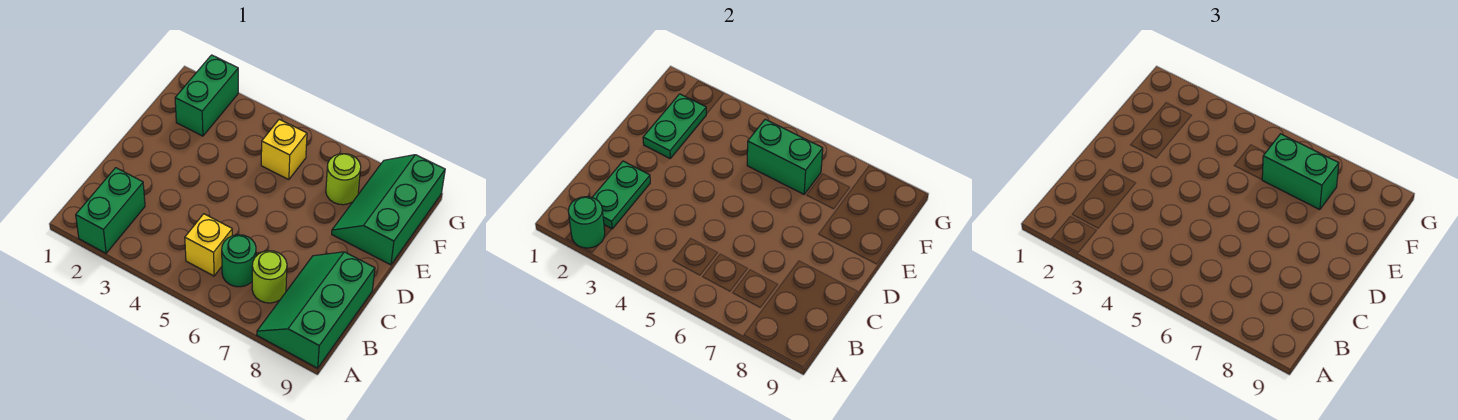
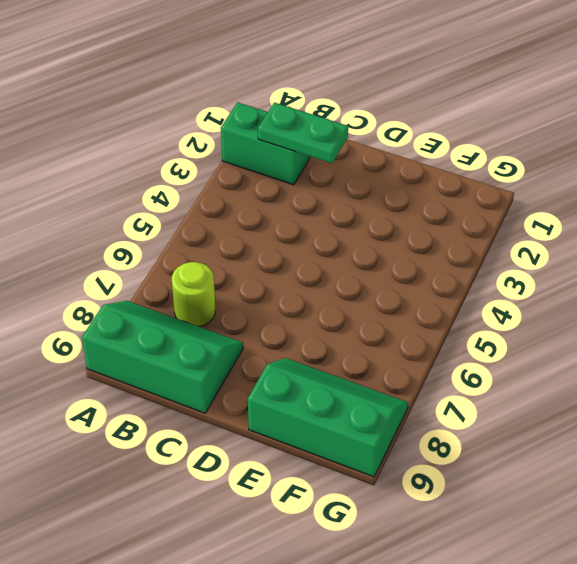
none -> yellow 1x1 brick [185,214,232,276]
none -> green 1x1 round brick [222,235,256,287]
none -> green 1x2 brick [175,55,238,136]

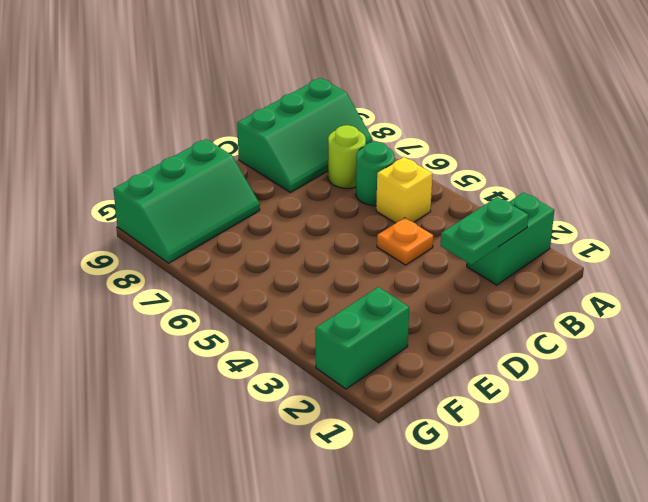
orange 1x1 plate [377,218,433,265] -> none
none -> yellow 1x1 brick [261,119,307,180]
none -> lime 1x1 round brick [326,154,361,205]
none -> green 1x1 round brick [568,197,605,248]

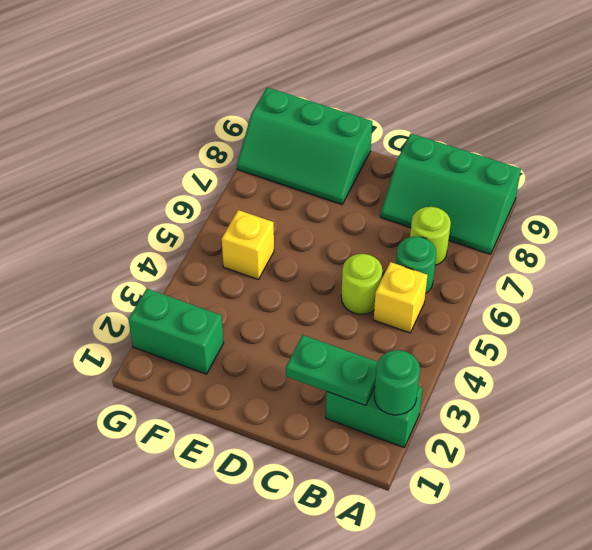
lime 1x1 round brick [341,254,382,314] -> lime 1x1 round brick moved to [326,154,361,205]
none -> green 1x2 plate [643,94,706,158]
none -> green 1x2 brick [747,119,823,194]
none -> green 1x2 brick [1262,134,1339,210]

